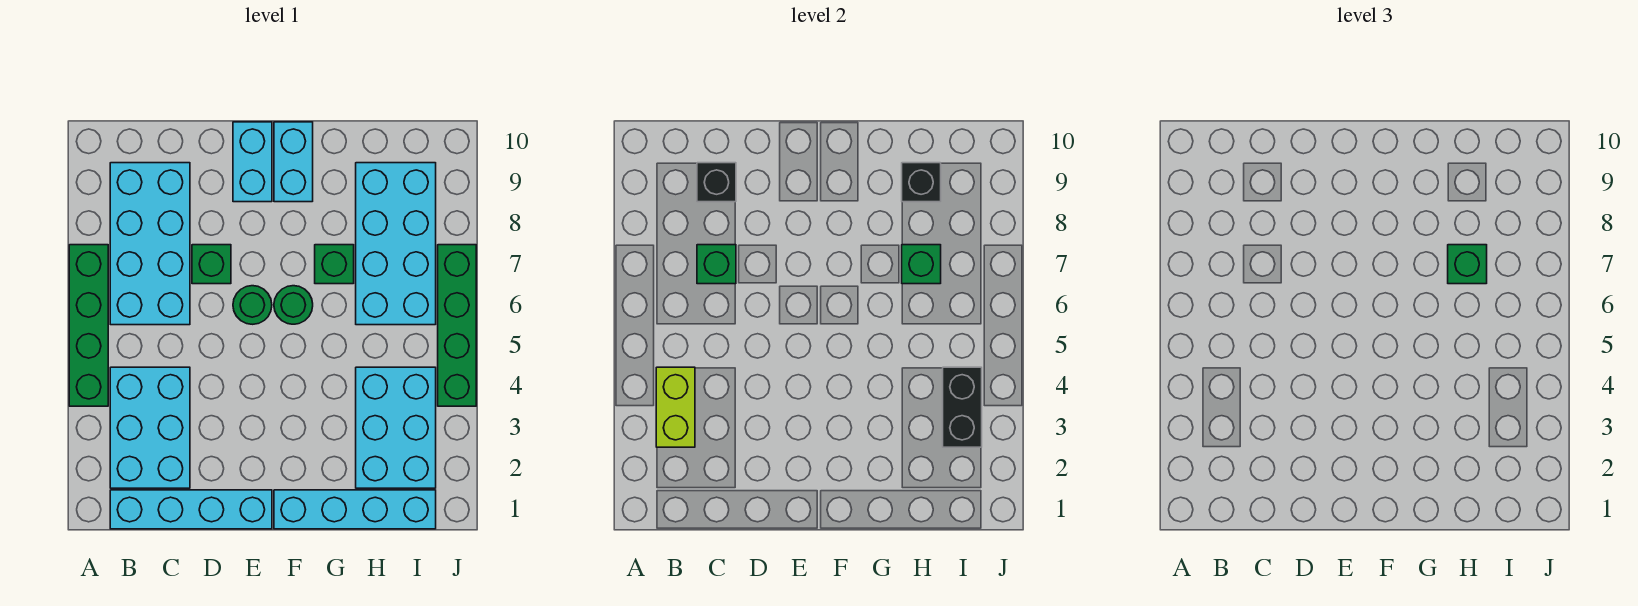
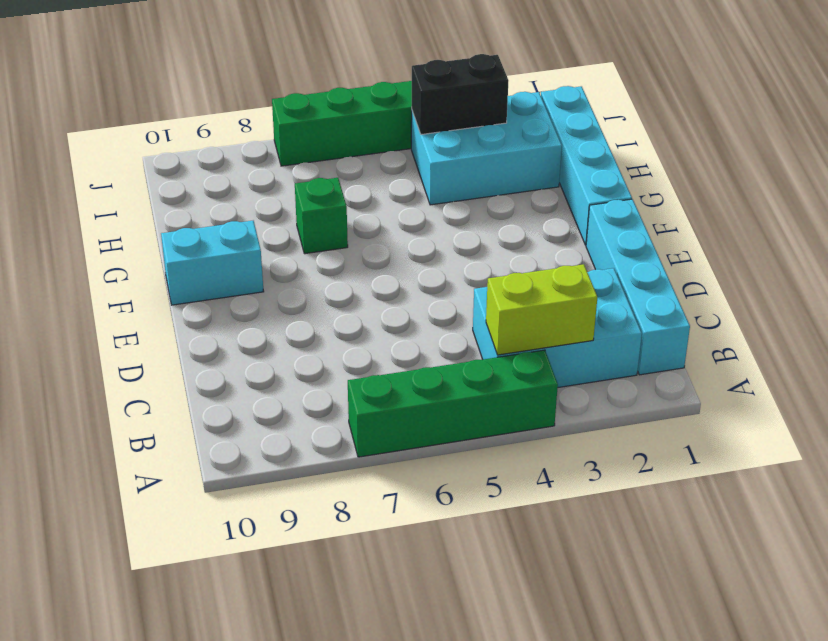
none -> cyan 2x4 brick [110,163,190,325]
none -> green 1x1 brick [192,245,231,284]
none -> green 1x1 round brick [233,286,272,324]

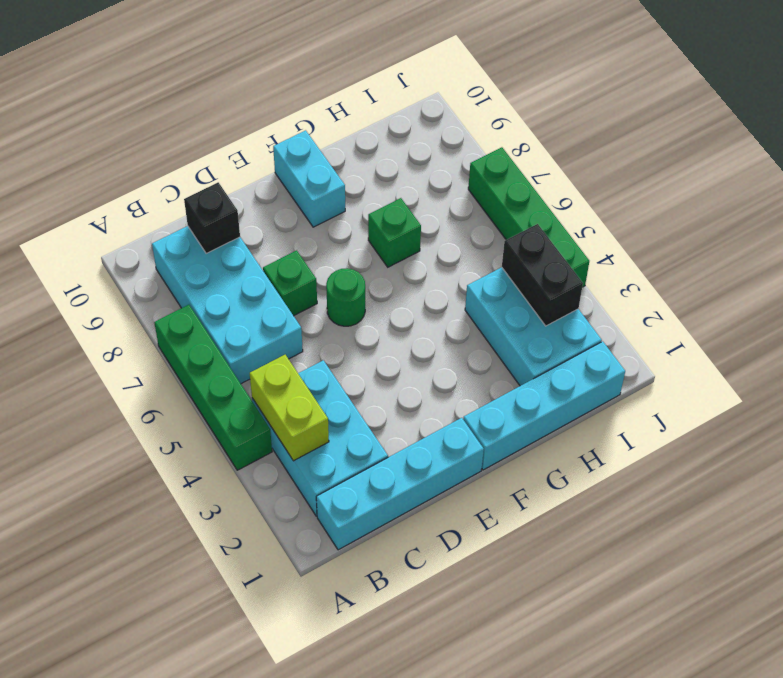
none -> cyan 1x2 brick [233,122,272,202]
none -> green 1x1 round brick [274,286,313,324]
none -> cyan 2x4 brick [356,163,436,325]

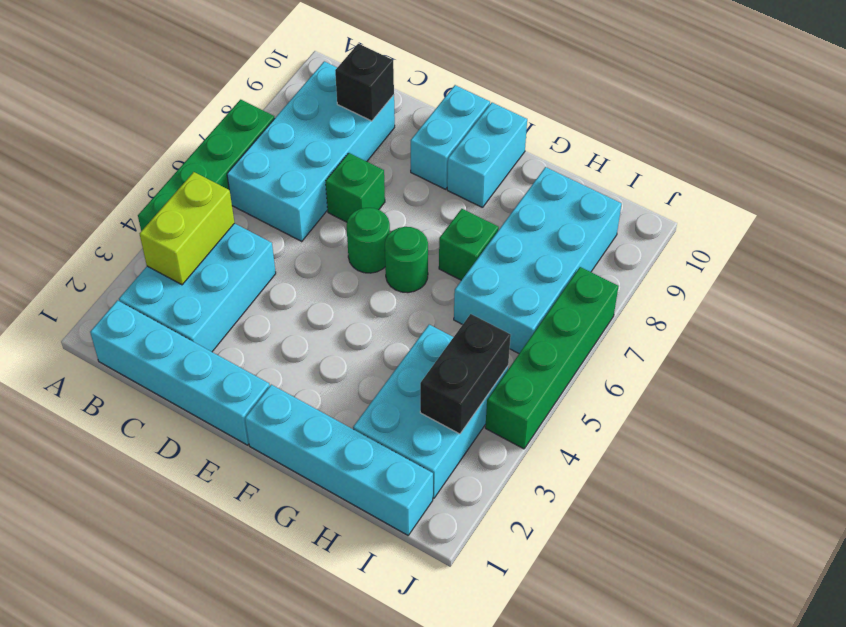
none -> green 1x1 brick [697,245,736,284]
none -> green 1x1 brick [902,245,941,284]
none -> black 1x1 brick [902,163,941,202]

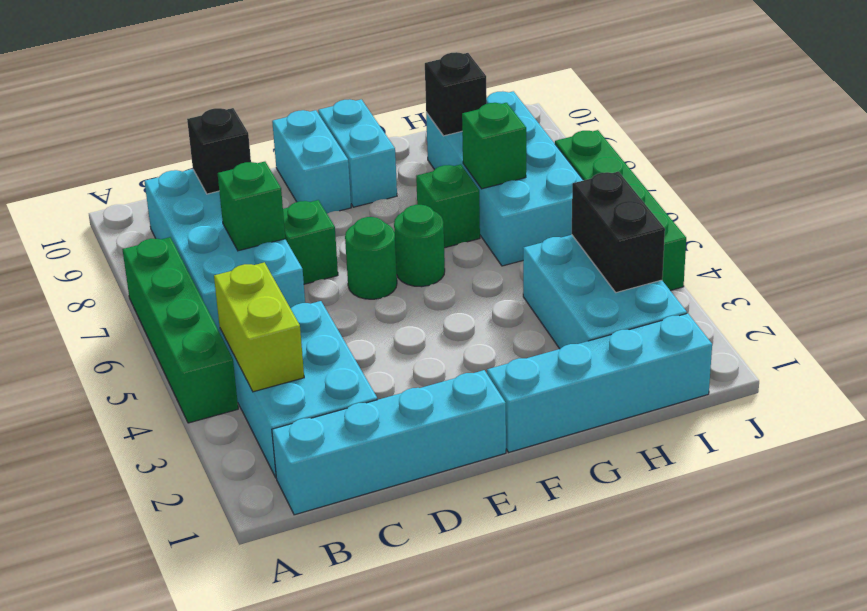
none -> green 1x1 brick [1448,245,1487,284]

